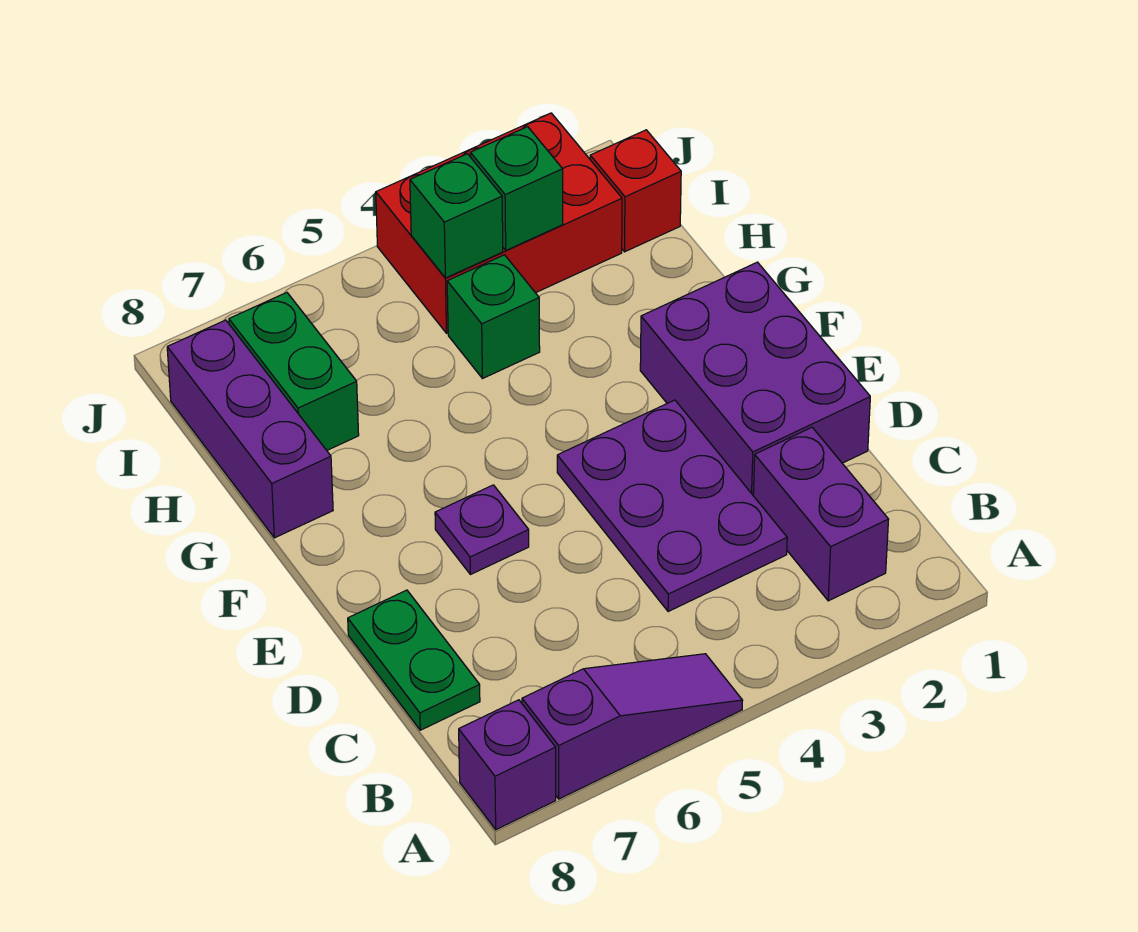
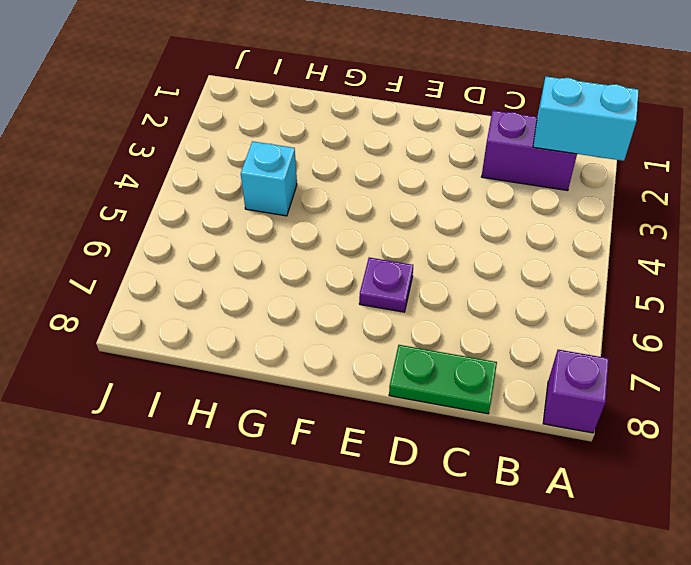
cyan 1x2 brick [533,77,639,161] -> none
cyan 1x1 brick [241,141,297,216] -> green 1x1 brick [447,255,540,379]
none -> purple 1x3 slope [522,654,743,799]
none -> purple 2x3 plate [557,400,787,612]
none -> purple 2x3 brick [640,262,870,495]

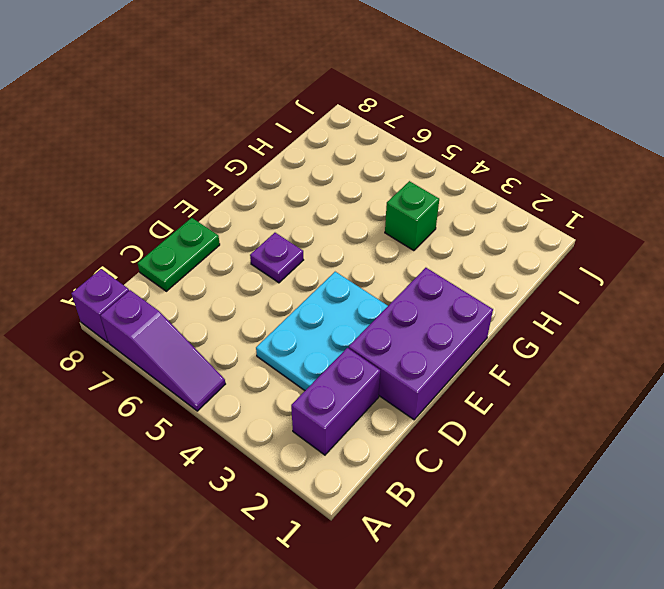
cyan 2x3 plate [256,272,388,391] -> purple 2x3 plate [557,400,787,612]
none -> purple 1x3 brick [167,320,333,538]
none -> green 1x2 brick [229,293,359,450]
none -> red 1x1 brick [590,130,681,252]

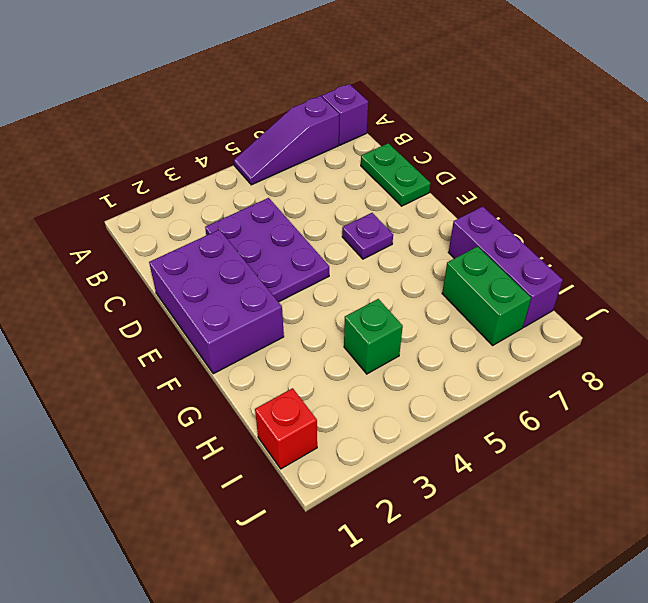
none -> purple 1x2 brick [753,427,889,601]
none -> red 2x3 brick [376,113,622,333]
none -> green 1x1 brick [470,127,563,250]

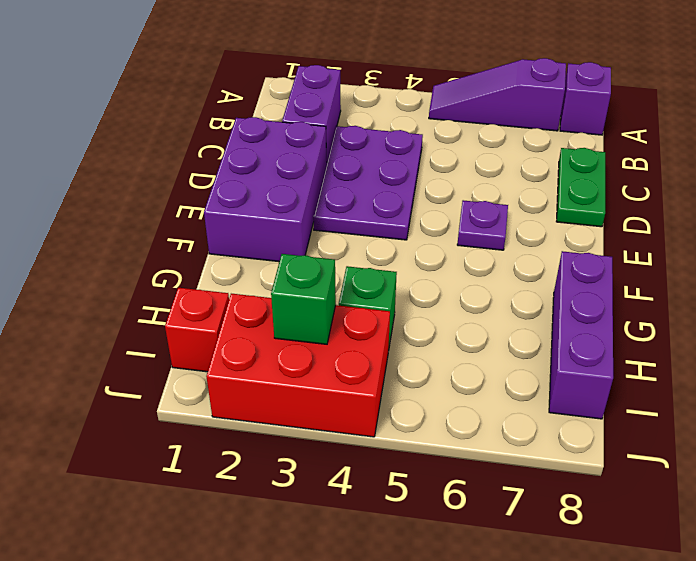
none -> green 1x2 brick [229,293,359,450]
none -> green 1x1 brick [410,154,503,278]

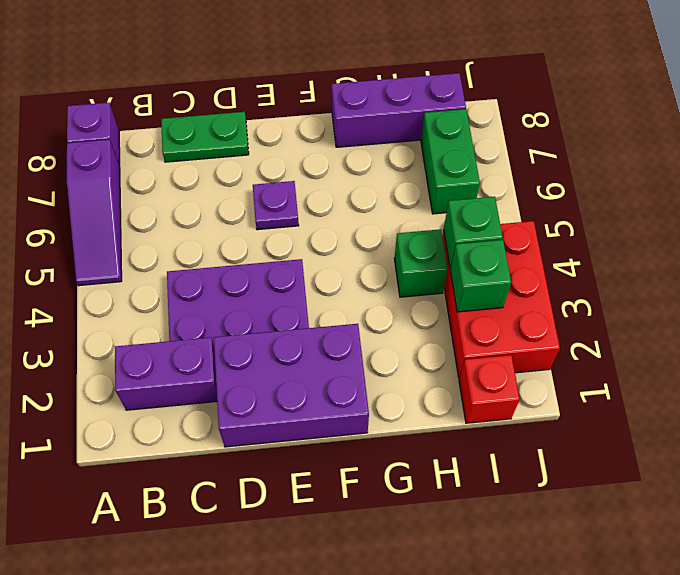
green 1x2 brick [421,109,480,214] -> green 1x2 brick turned to [229,293,359,450]

